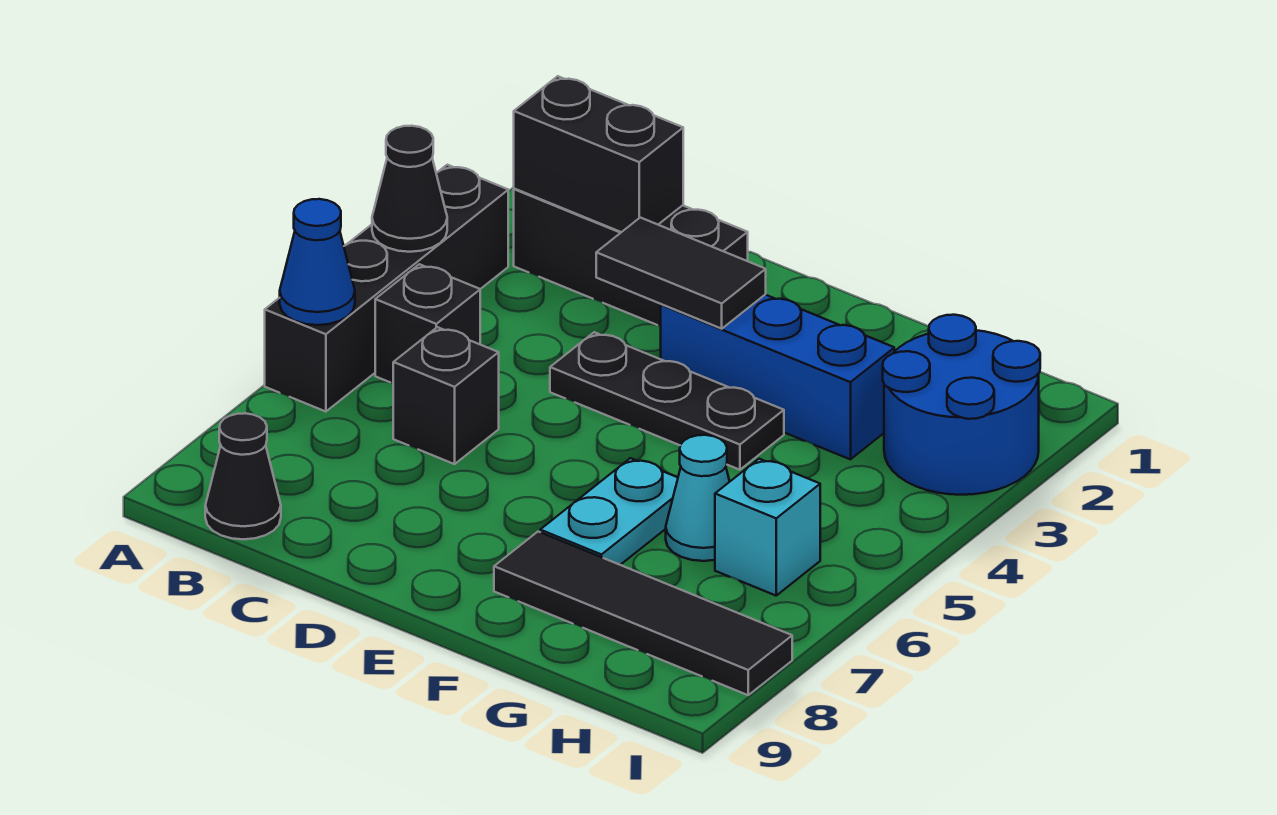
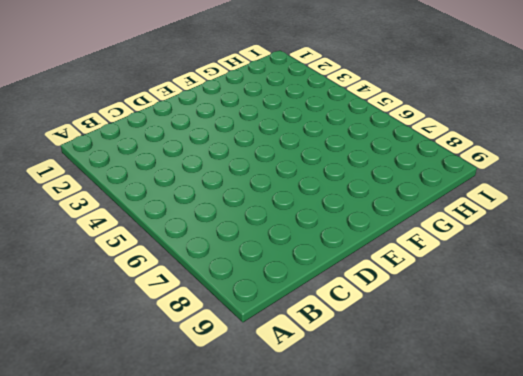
none -> black 1x4 brick [265,165,508,412]
none -> black 1x3 brick [514,189,748,326]
none -> black 1x1 brick [375,264,480,383]

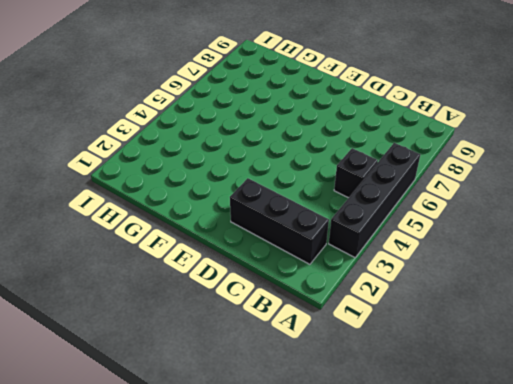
none -> black 1x1 cone [205,413,281,539]
none -> black 1x1 brick [393,327,499,464]
none -> black 1x3 plate [550,332,784,470]

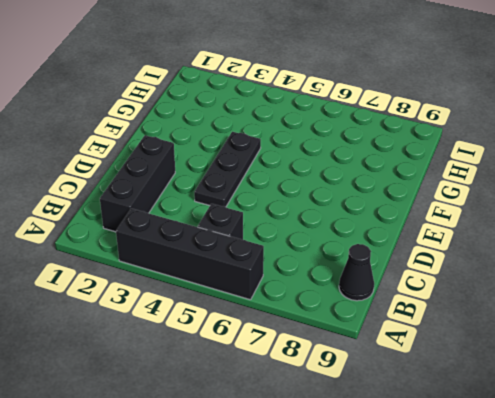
none -> black 1x1 brick [393,327,499,464]
none -> blue 1x3 brick [661,295,894,459]
none -> cyan 1x2 plate [540,458,678,565]

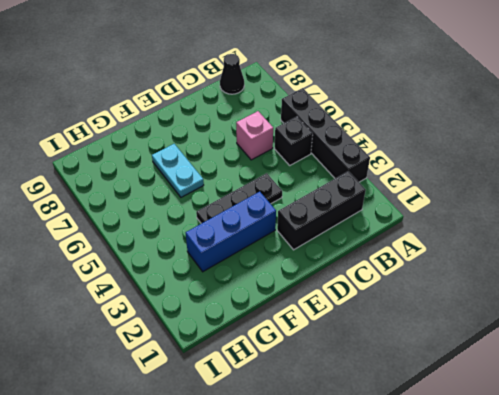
pink 1x1 brick [236,111,273,160] -> black 1x1 brick [393,327,499,464]
none -> black 1x4 tile [494,532,792,695]
none -> cyan 1x1 cone [666,435,730,561]
none -> blue 2x2 round brick [883,315,1040,495]

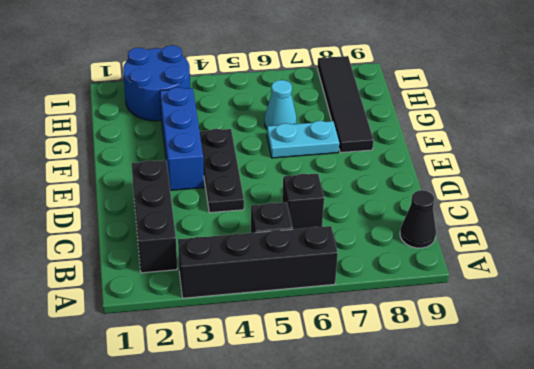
none -> cyan 1x1 brick [715,459,820,596]
none -> black 1x1 cone [372,126,447,252]
none -> blue 1x1 cone [280,199,355,325]

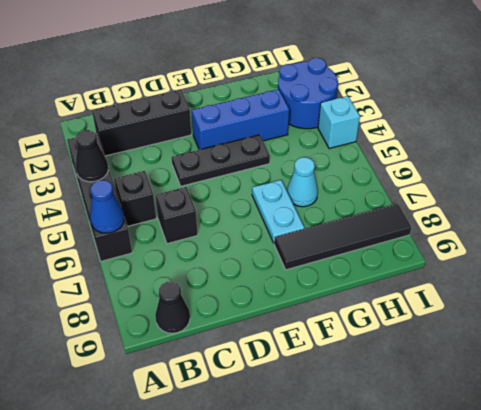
cyan 1x1 brick [318,96,360,149] -> cyan 1x1 brick moved to [715,459,820,596]
none -> black 1x2 brick [514,76,683,232]
none -> black 1x2 tile [596,218,766,329]

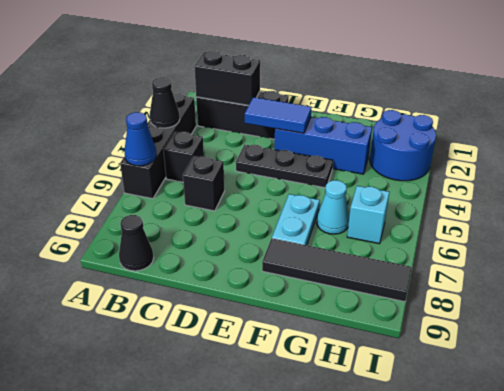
blue 1x2 tile [245,97,312,133] -> black 1x2 tile [596,218,766,329]

